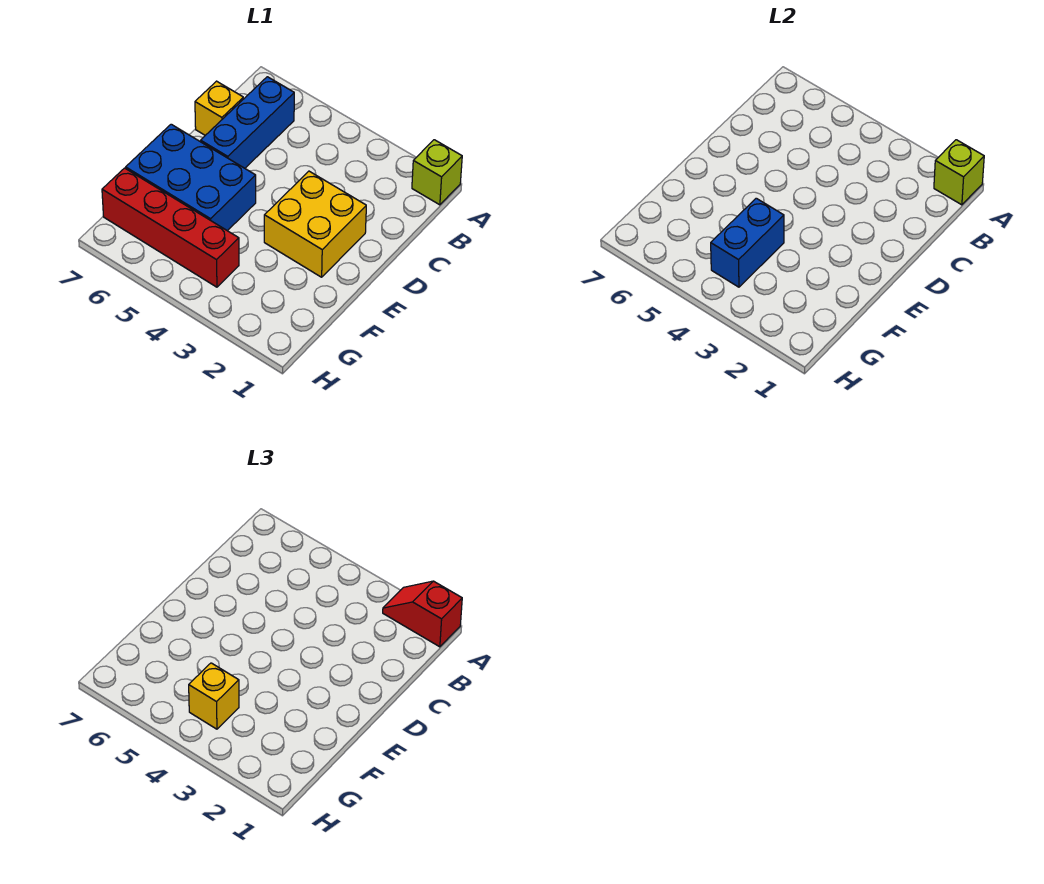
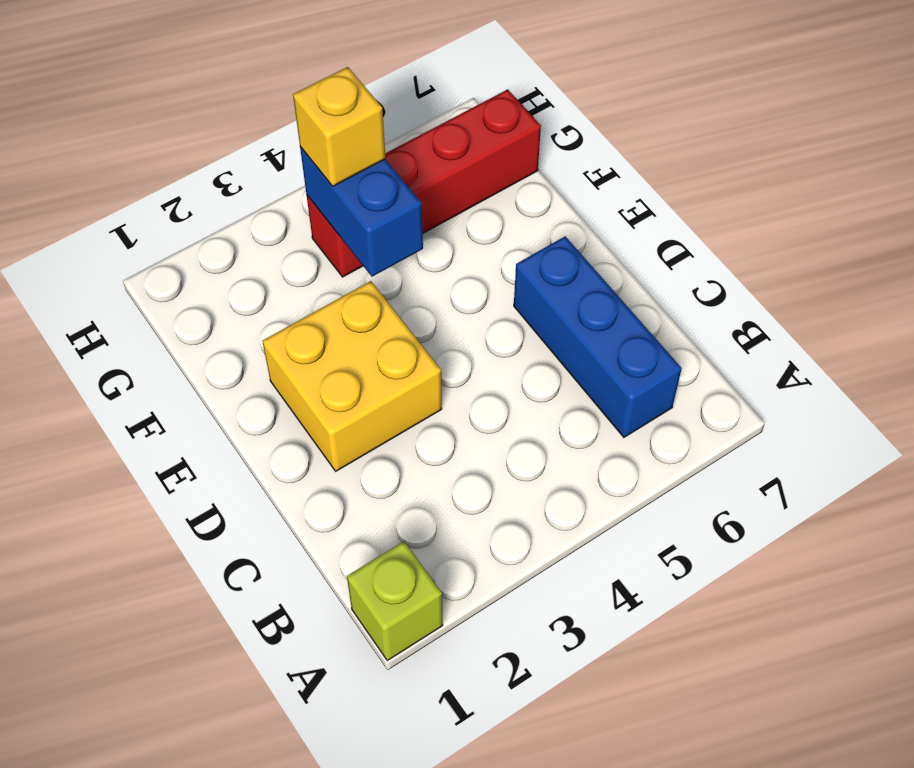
none -> yellow 1x1 brick [195,81,243,135]
none -> blue 2x3 brick [126,124,256,231]

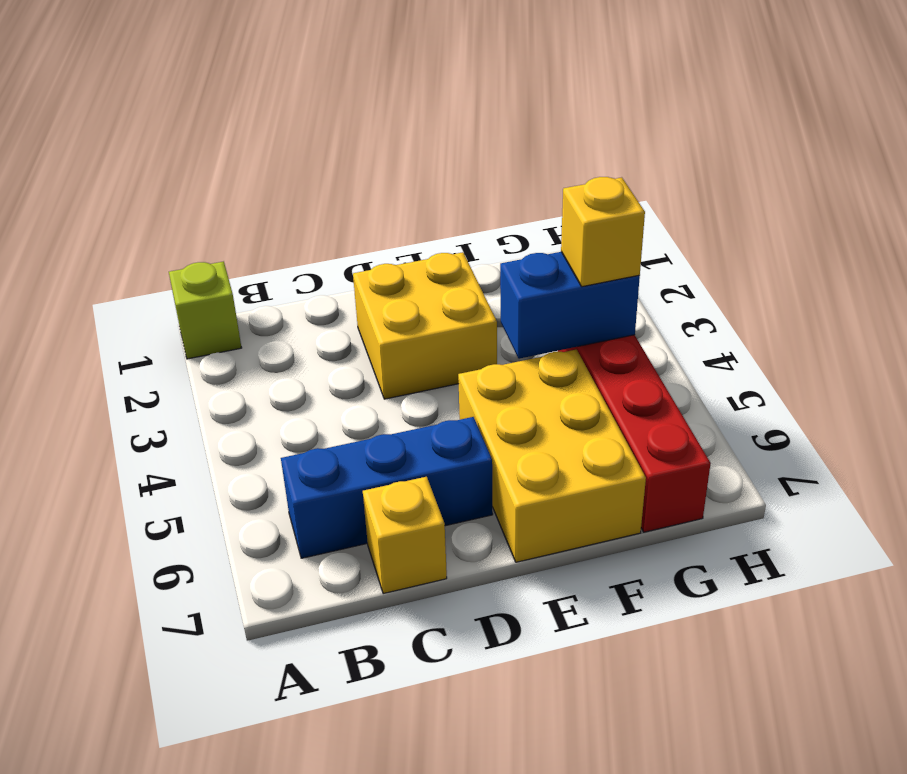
yellow 2x3 brick [458,350,646,562] -> blue 2x3 brick [126,124,256,231]
none -> lime 1x1 brick [934,140,984,205]
none -> red 1x2 slope [383,581,462,647]

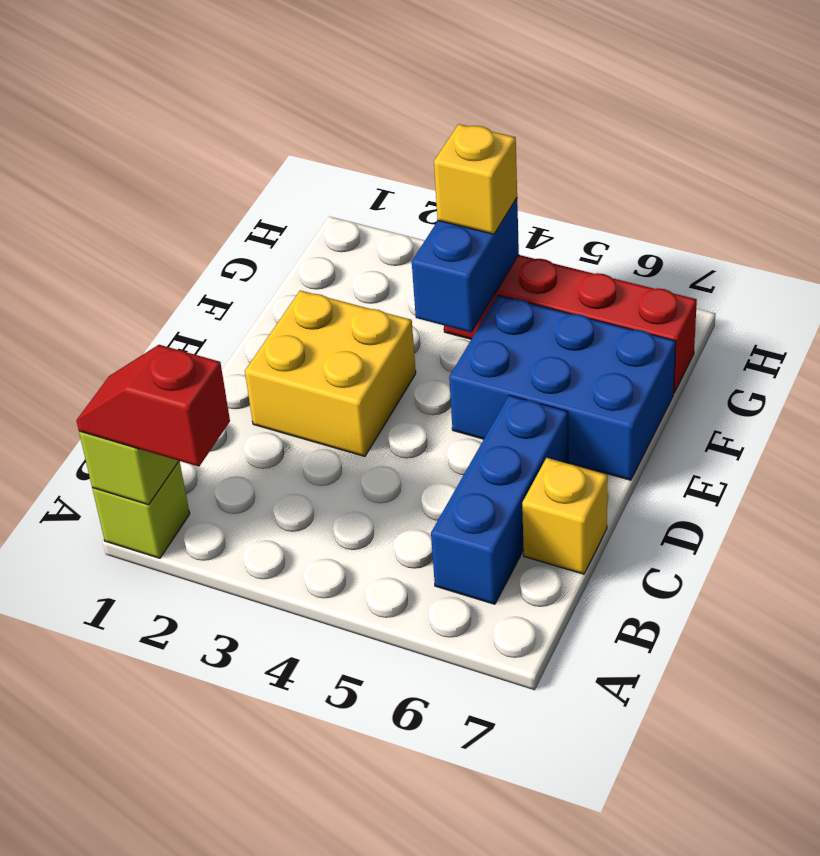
red 1x2 slope [76,345,230,467] -> red 1x2 slope turned to [383,581,462,647]

